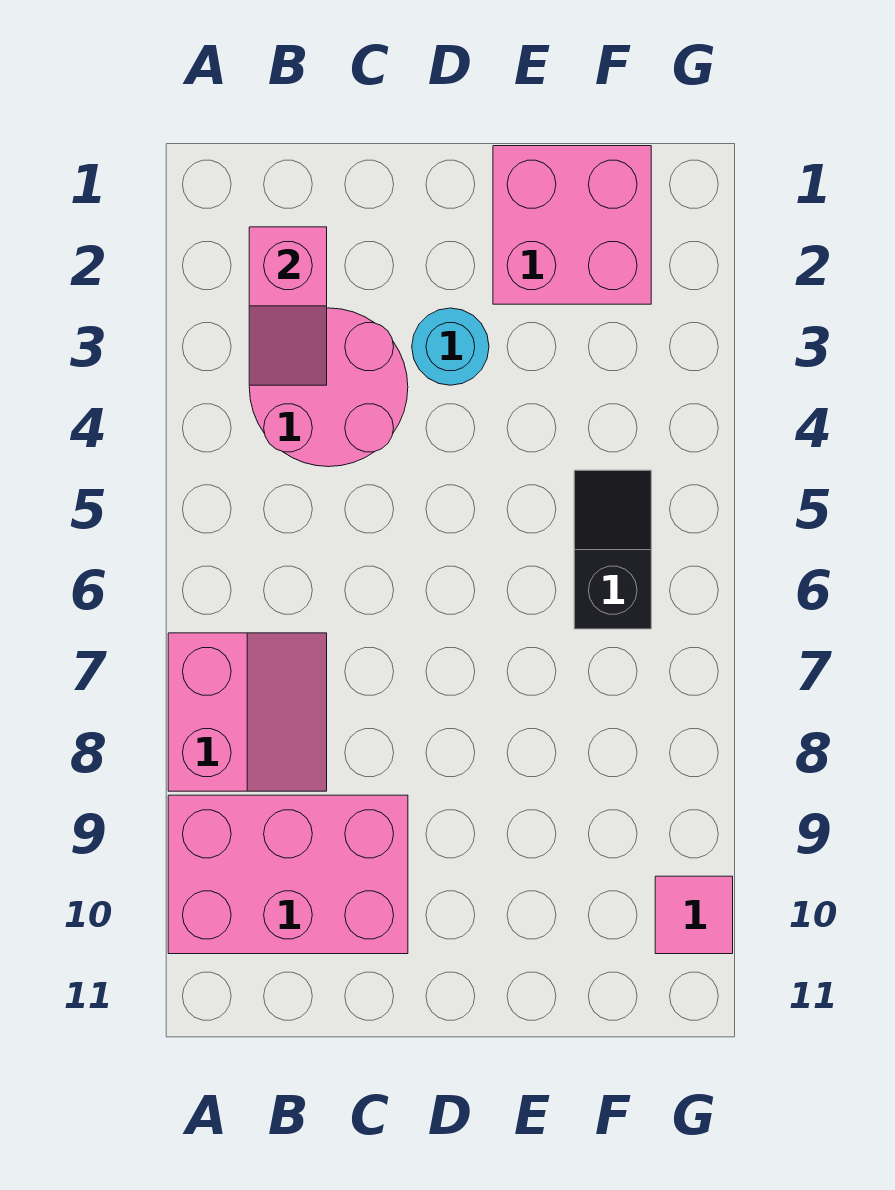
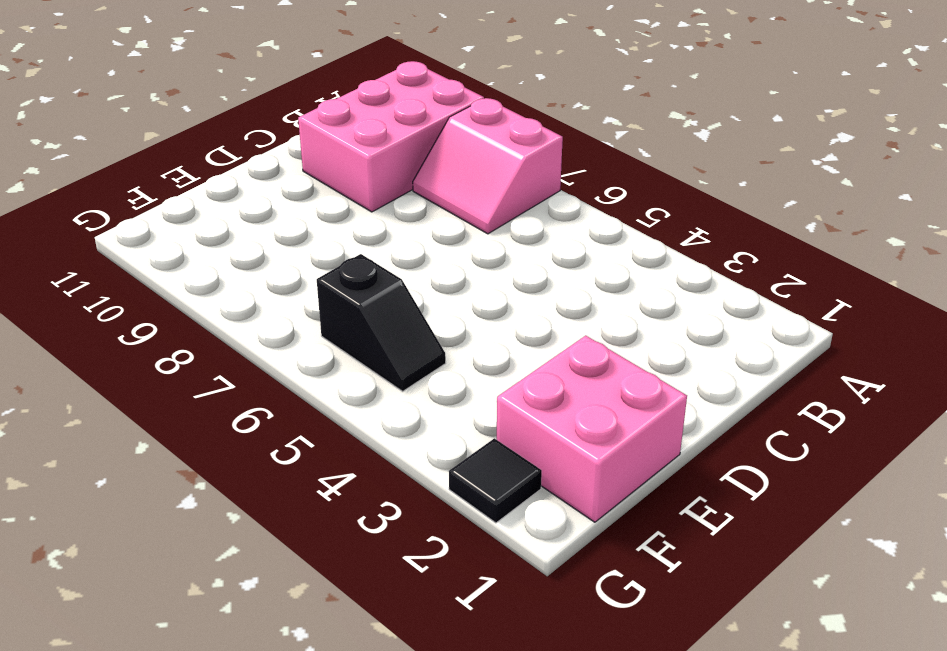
black 1x1 tile [449,438,542,523] -> none
none -> pink 2x2 round brick [249,308,408,467]
none -> cyan 1x1 round brick [412,308,489,385]

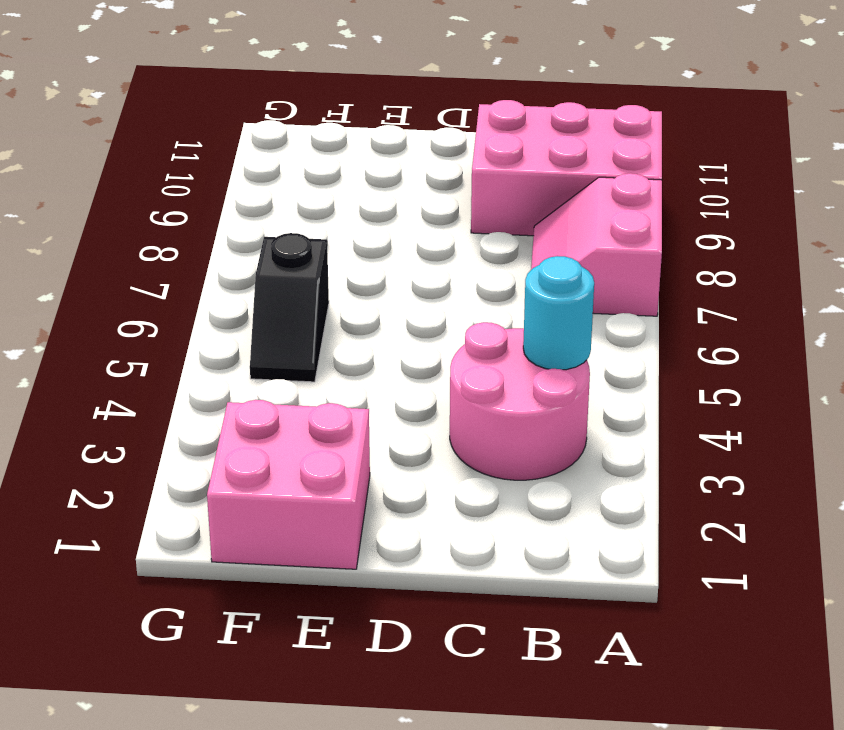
cyan 1x1 round brick [523,256,594,370] -> cyan 1x1 round brick moved to [412,308,489,385]
none -> pink 1x1 tile [655,876,733,954]
none -> pink 1x2 slope [249,227,327,385]

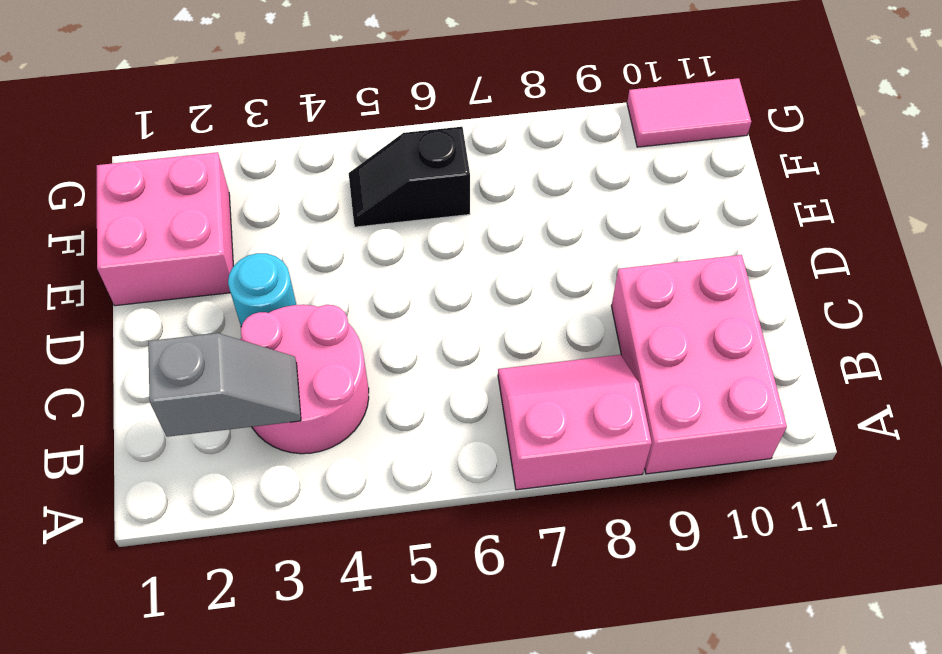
grey 1x2 slope [148,333,301,437] -> pink 1x2 slope [249,227,327,385]
pink 1x2 tile [627,78,751,147] -> pink 1x1 tile [655,876,733,954]

